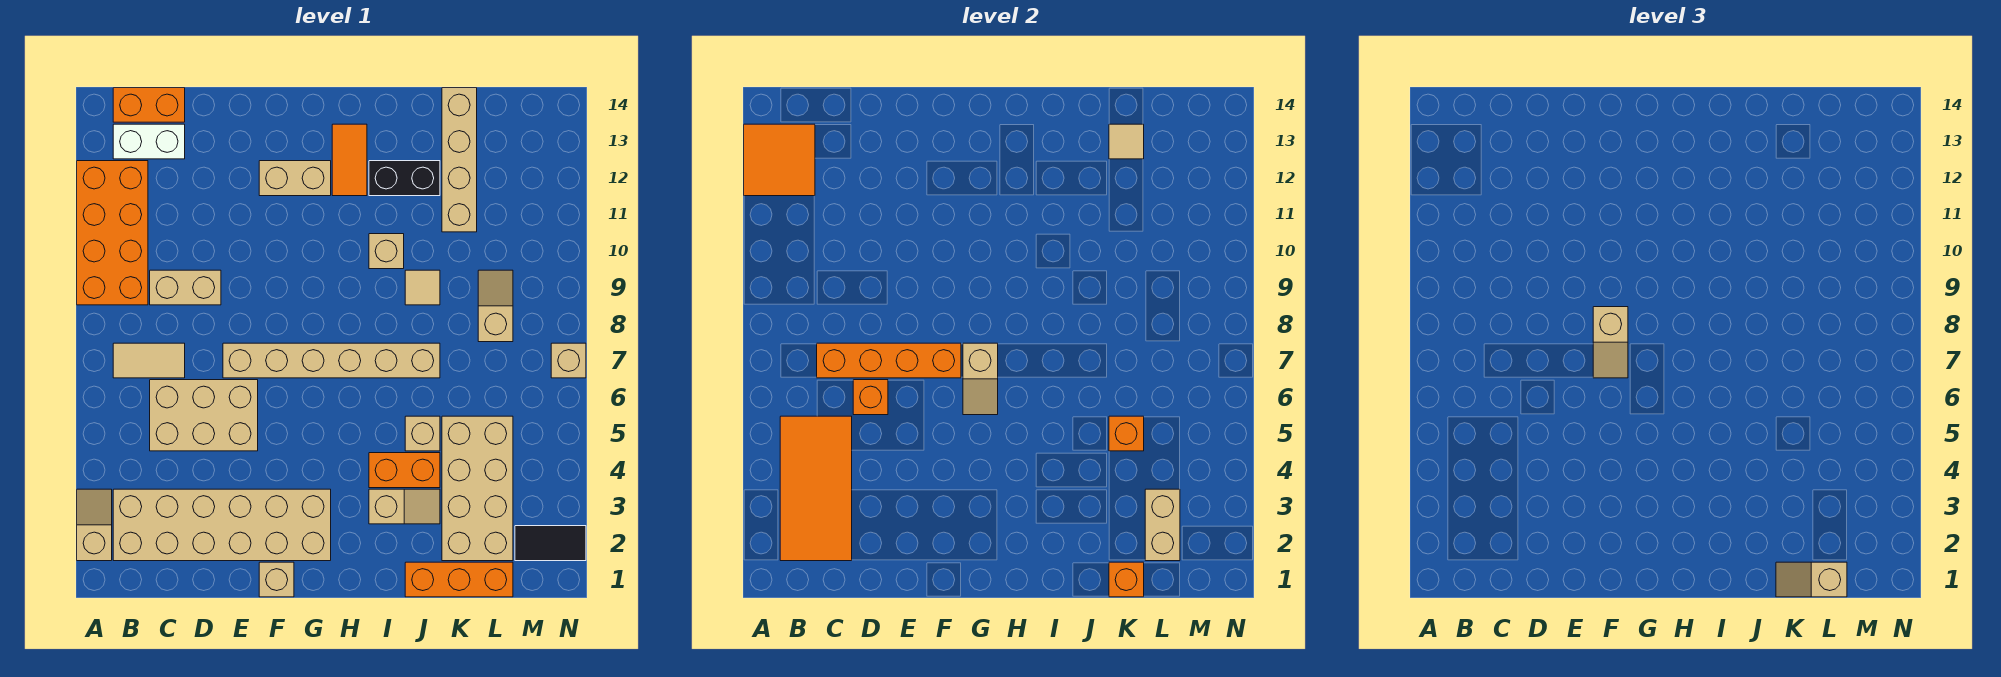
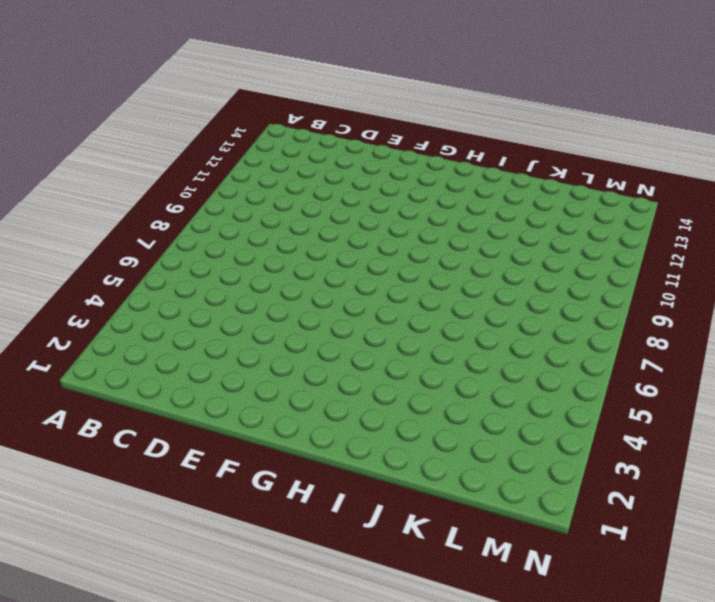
none -> tan 1x2 slope [77,489,112,561]
none -> orange 2x4 brick [77,161,148,305]
none -> tan 2x6 brick [113,489,331,561]
none -> tan 1x2 tile [113,343,185,378]

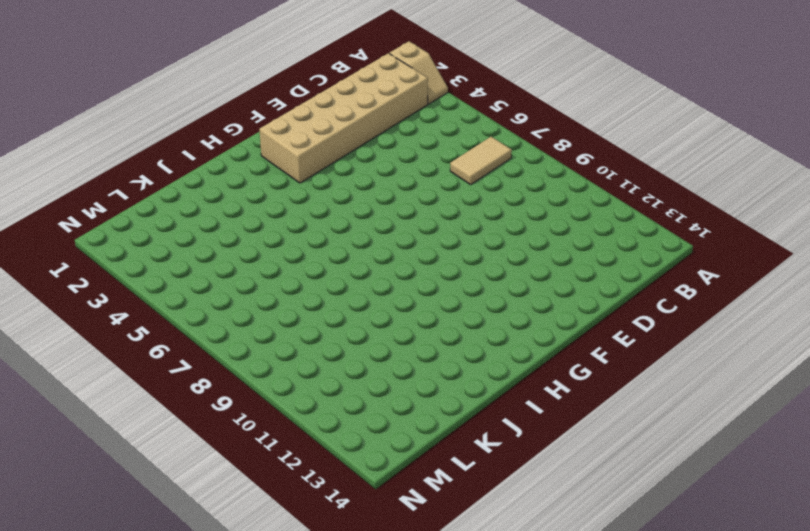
none -> orange 2x4 brick [77,161,148,305]
none -> white 1x2 brick [113,124,185,159]
none -> orange 1x2 brick [113,88,185,122]
none -> tan 2x3 brick [150,380,258,451]

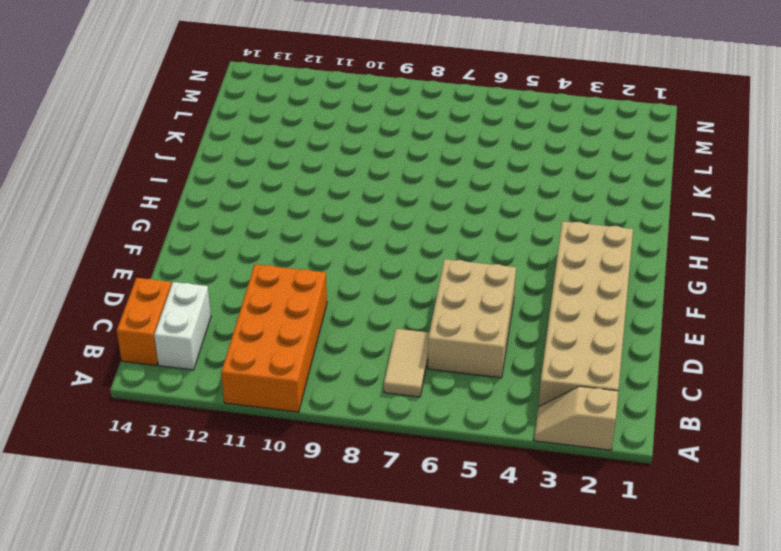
orange 2x4 brick [221,264,327,412] -> orange 2x4 brick turned to [77,161,148,305]
none -> tan 1x2 brick [150,270,221,305]
none -> tan 1x6 brick [223,343,440,378]
none -> tan 1x1 brick [259,562,294,597]
none -> tan 1x2 brick [259,161,331,196]

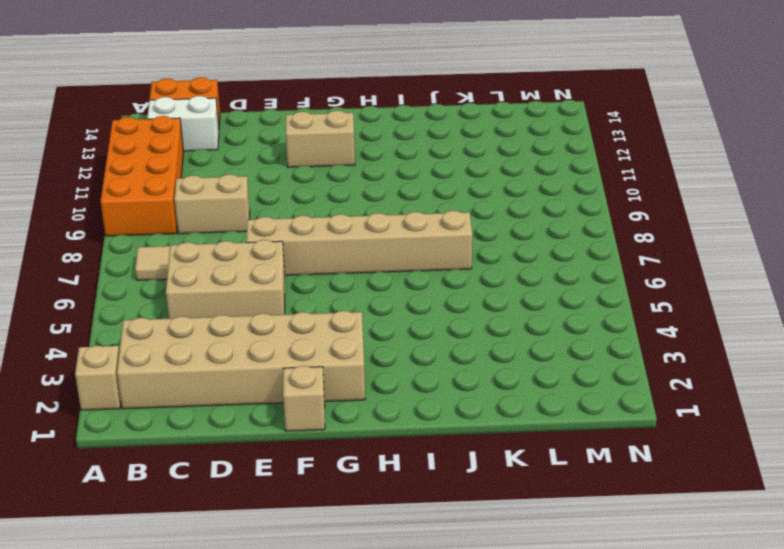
none -> orange 1x2 tile [332,124,367,196]
none -> tan 1x2 slope [369,489,440,524]
none -> orange 1x2 brick [369,453,440,488]
none -> tan 1x1 brick [369,234,404,269]

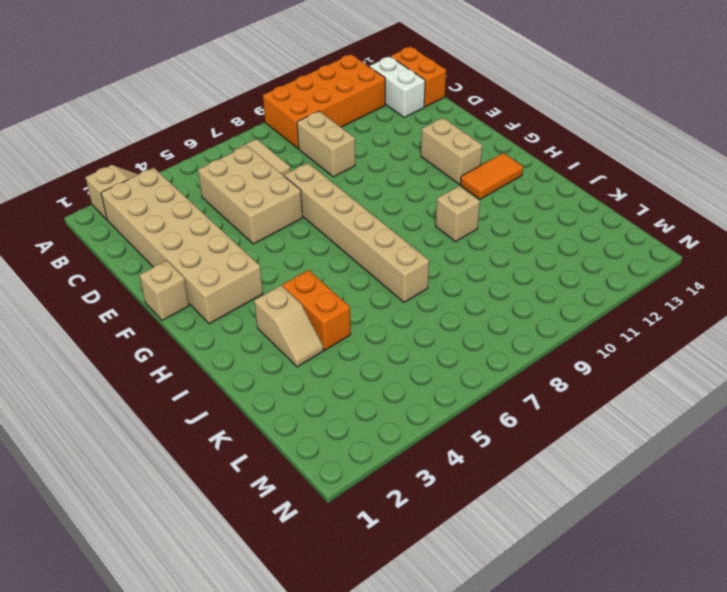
none -> black 1x2 brick [369,161,440,196]
none -> orange 1x3 brick [405,562,513,597]
none -> tan 1x1 brick [405,416,440,451]
none -> tan 1x1 tile [405,270,440,305]

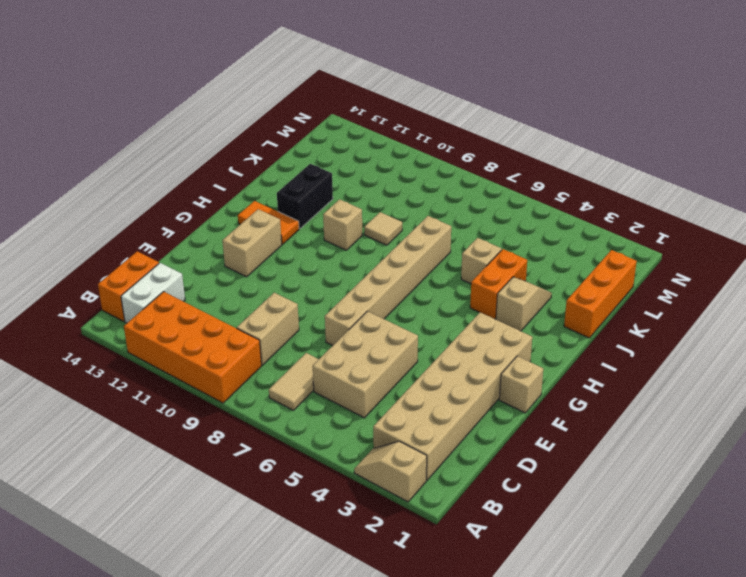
none -> tan 2x4 brick [442,416,513,561]
none -> tan 1x4 brick [442,88,477,232]
none -> tan 1x2 slope [478,270,513,342]
none -> black 1x2 tile [515,526,586,561]

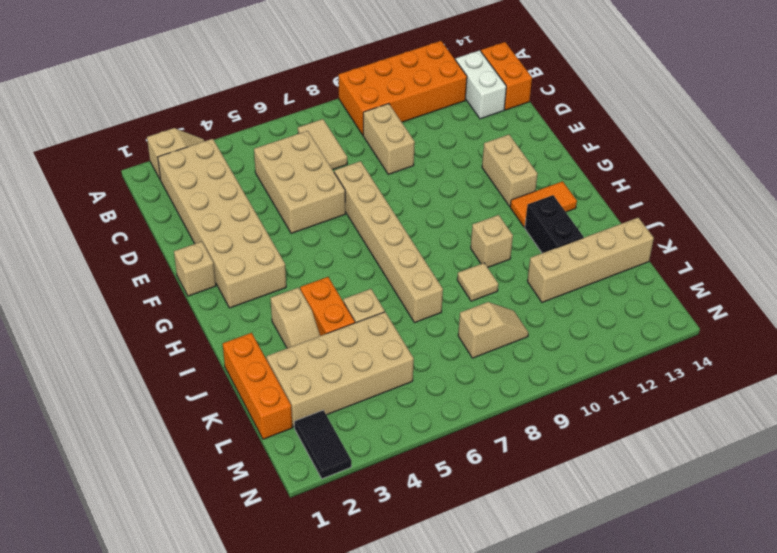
none -> tan 1x1 brick [551,343,586,378]
none -> orange 2x2 tile [744,124,815,196]
none -> orange 2x4 tile [780,416,852,561]
none -> orange 1x4 brick [817,343,961,378]

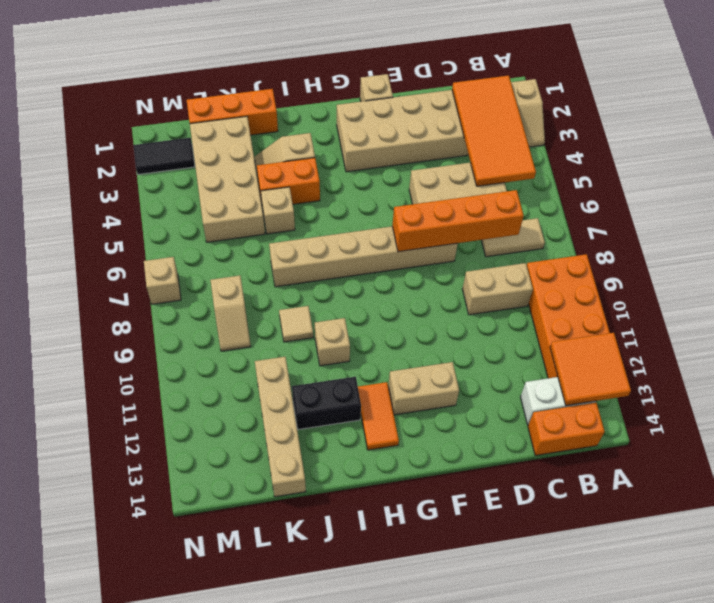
none -> orange 1x1 brick [853,380,888,415]
none -> tan 1x2 slope [963,343,998,415]
none -> orange 1x1 brick [1109,562,1144,597]
none -> orange 1x1 brick [1109,416,1144,451]

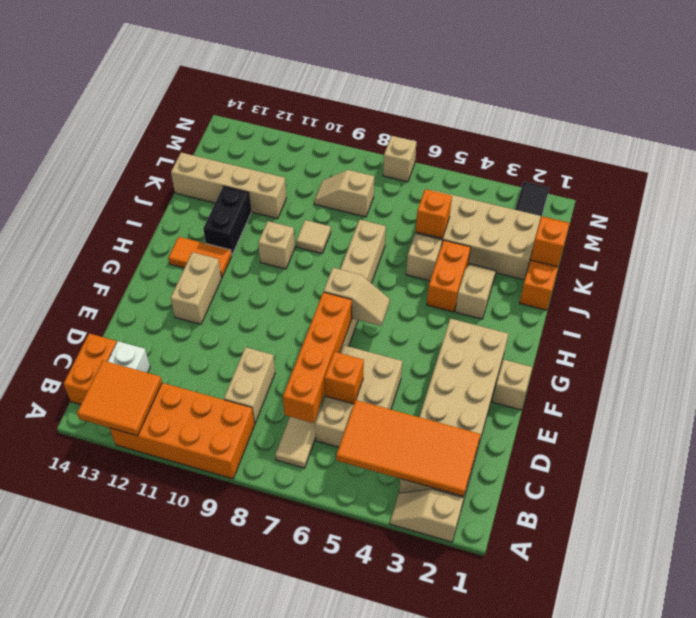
none -> tan 1x1 tile [1109,124,1144,159]
none -> tan 1x2 brick [1145,489,1180,561]
none -> tan 1x2 slope [1593,307,1628,378]
none -> tan 1x2 slope [1776,562,1847,597]

